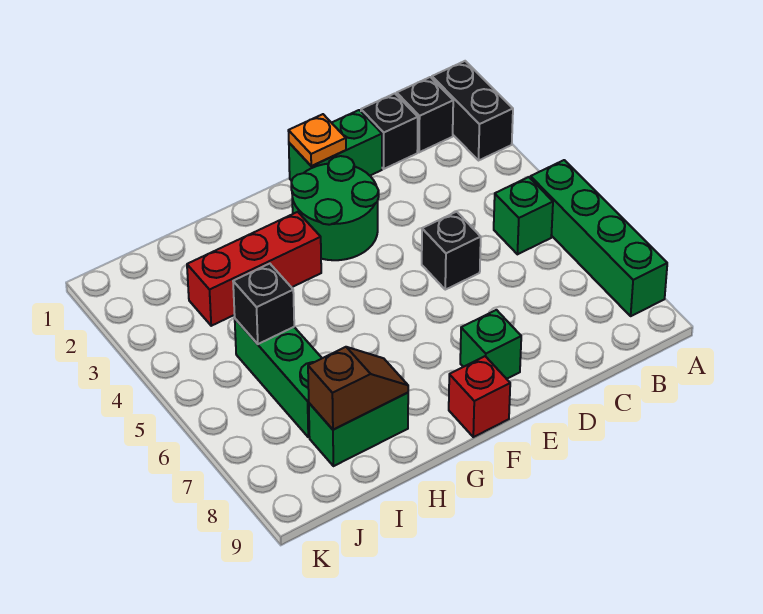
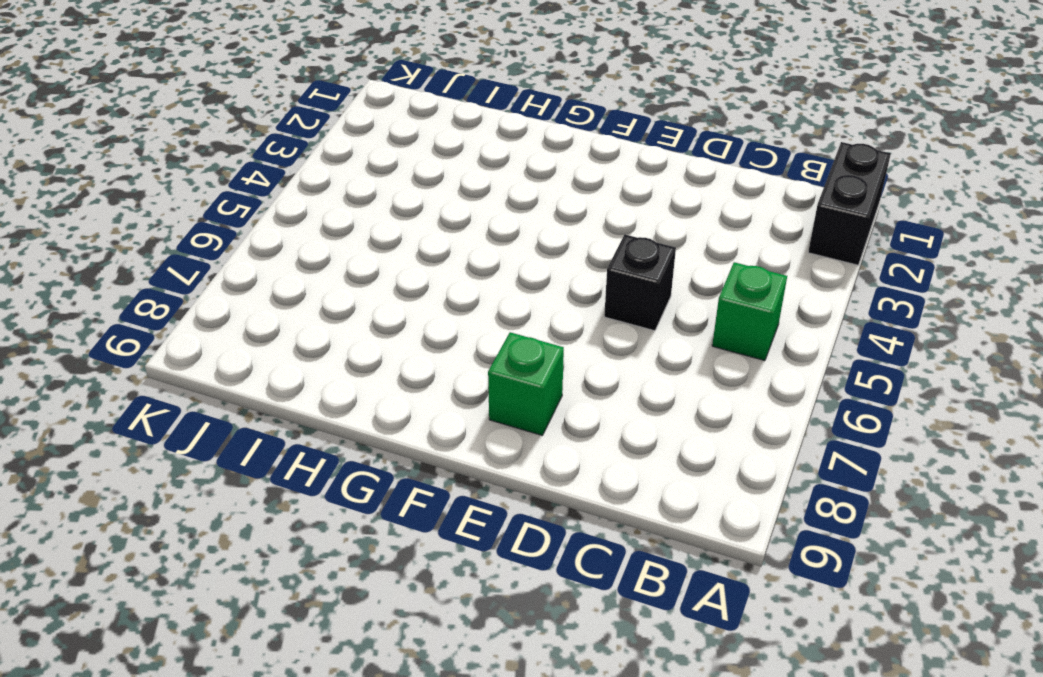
none -> green 1x4 brick [530,160,667,316]
none -> black 1x1 brick [397,77,453,152]
none -> black 1x1 brick [361,94,418,169]

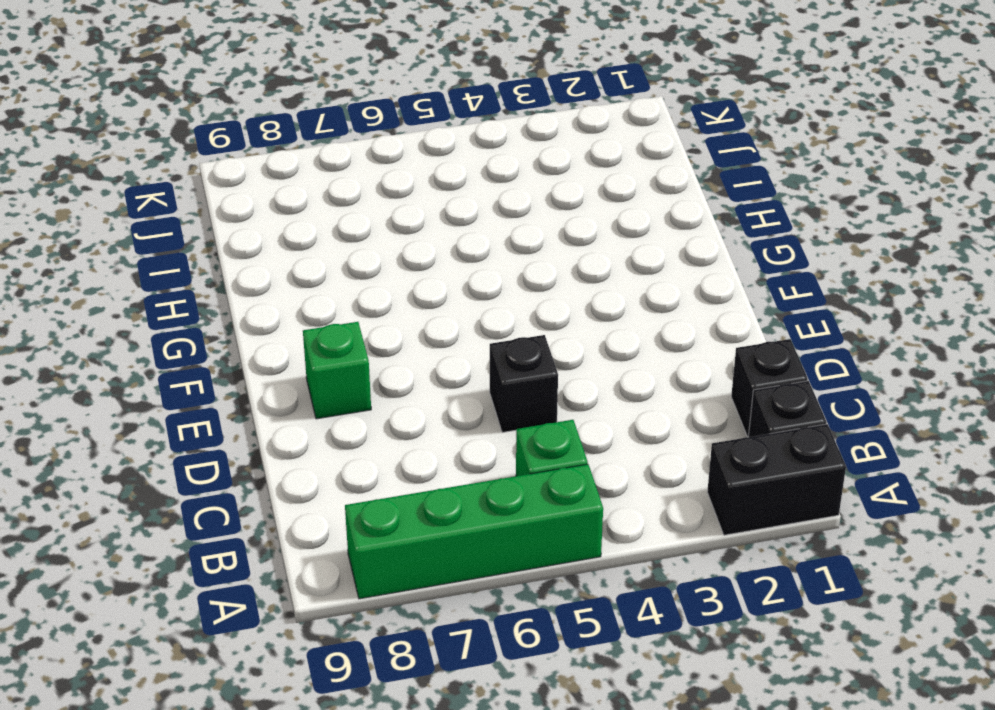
none -> green 1x2 brick [289,110,382,181]
none -> green 2x2 round brick [291,156,379,260]
none -> red 1x1 brick [449,356,510,437]

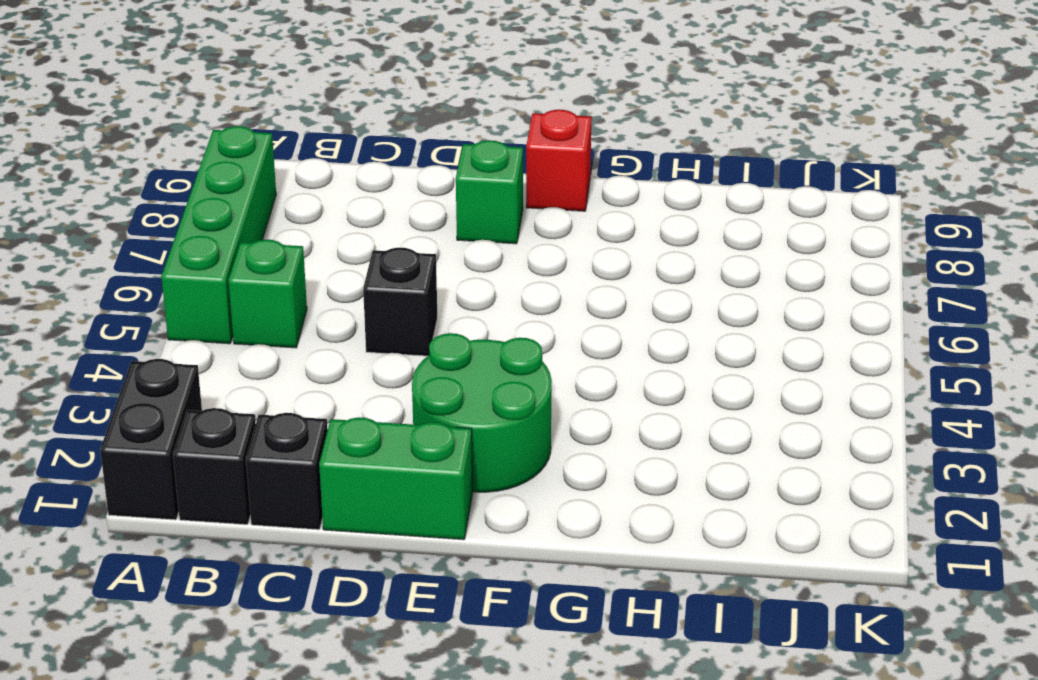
none -> red 1x3 brick [187,212,321,326]
none -> green 1x2 brick [309,393,408,466]
none -> green 1x3 brick [235,319,322,437]

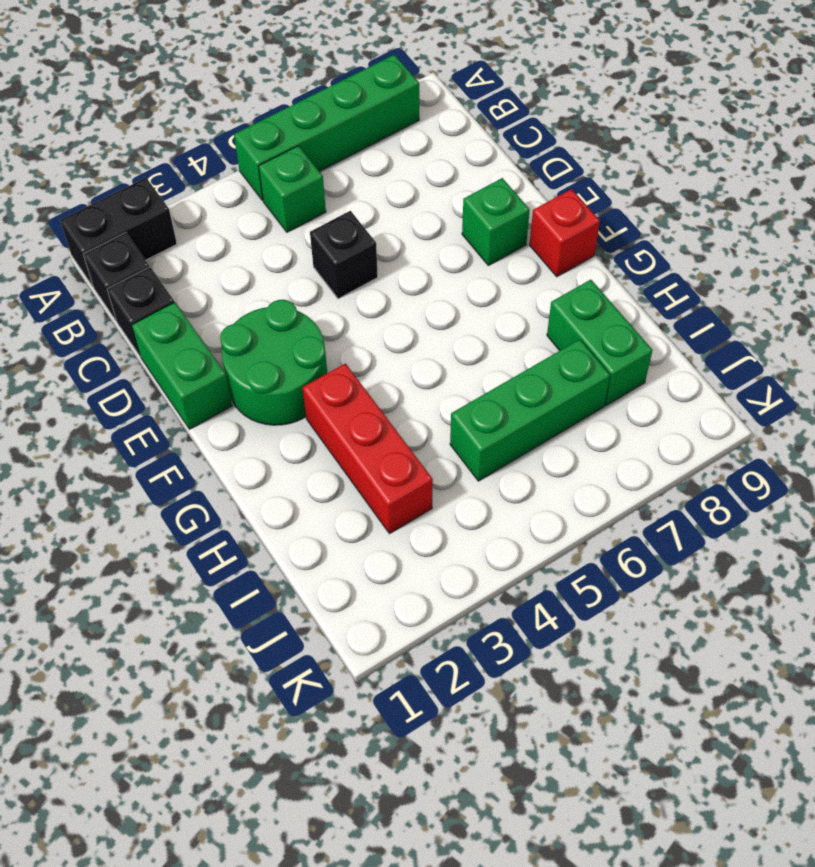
none -> orange 1x1 plate [288,114,346,166]
none -> brown 1x2 slope [308,347,408,430]
none -> black 1x1 brick [233,264,294,344]

